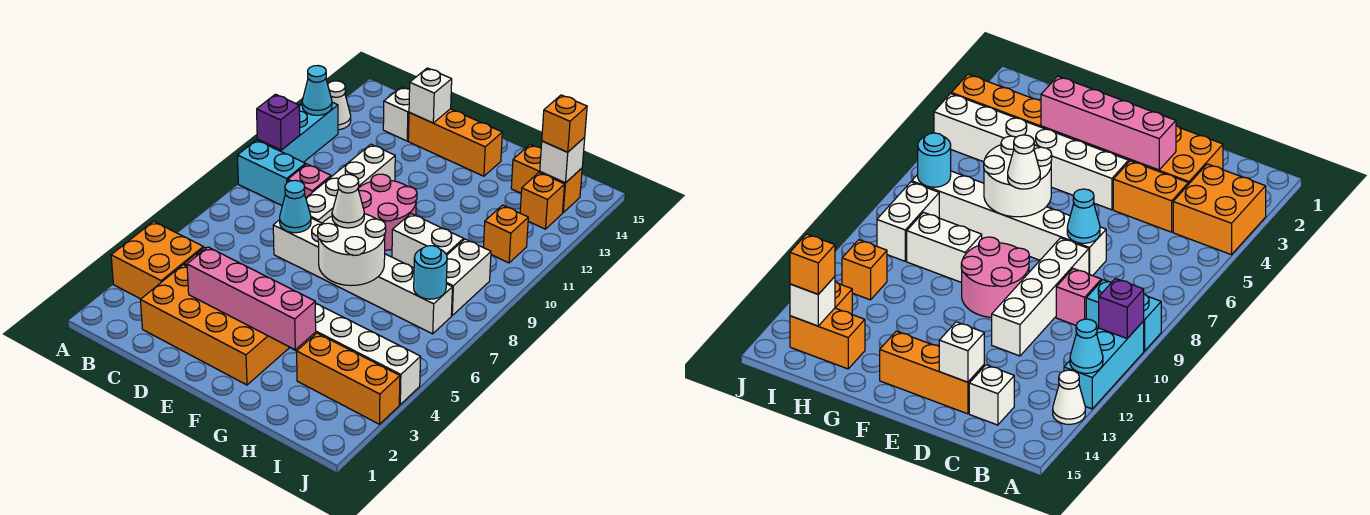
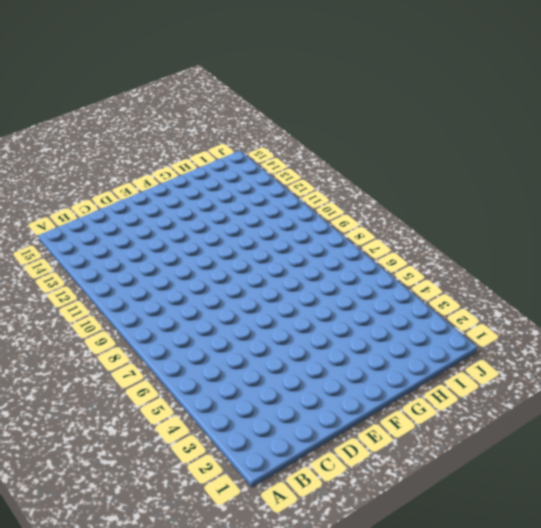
none -> orange 2x2 brick [111,221,203,299]
none -> cyan 1x2 brick [237,140,306,205]
none -> cyan 1x3 brick [257,102,338,162]

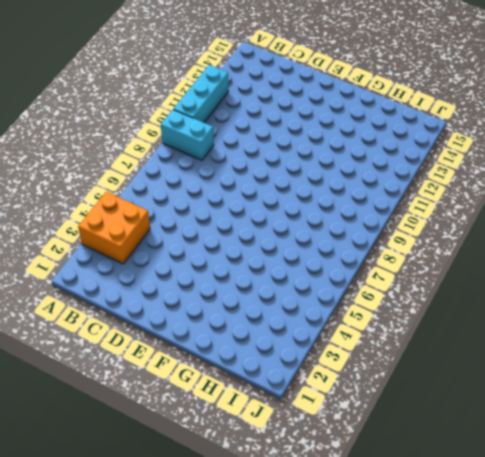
none -> white 1x1 cone [328,81,351,130]
none -> orange 2x4 brick [140,265,289,385]
none -> orange 1x2 brick [1113,161,1188,232]

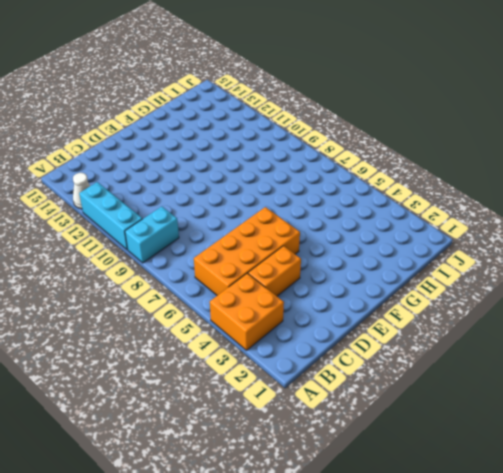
orange 2x4 brick [194,207,300,295] -> orange 2x4 brick moved to [140,265,289,385]
none -> pink 1x1 brick [288,164,331,197]
none -> white 1x1 brick [383,87,410,141]
none -> white 1x6 brick [273,218,452,334]

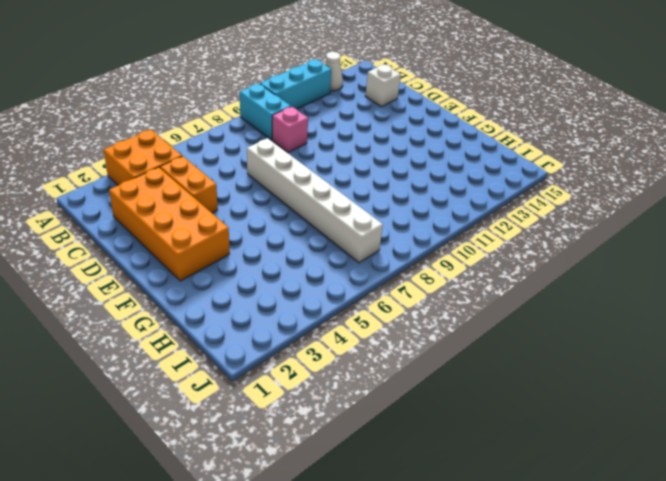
none -> white 1x4 brick [306,144,395,223]
none -> orange 1x3 brick [408,109,502,176]
none -> white 1x6 brick [290,303,421,404]

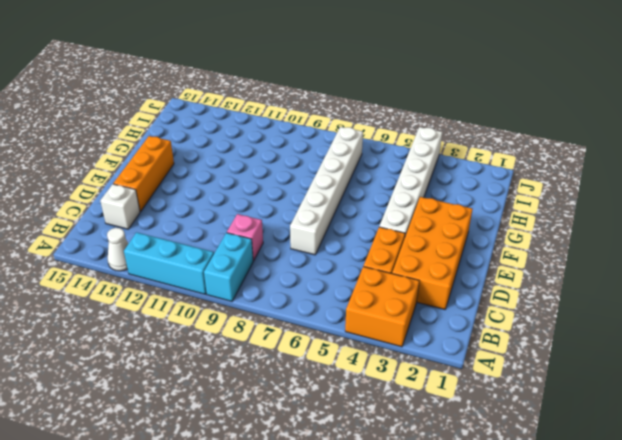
none -> white 1x4 brick [306,144,395,223]
none -> pink 2x2 round brick [358,174,417,250]
none -> white 1x2 brick [392,214,464,268]

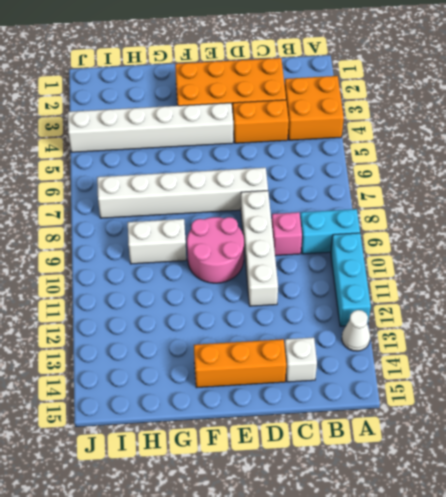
none -> orange 1x3 brick [297,333,400,424]
none -> orange 1x2 brick [511,145,582,212]
none -> white 1x2 brick [446,239,491,315]

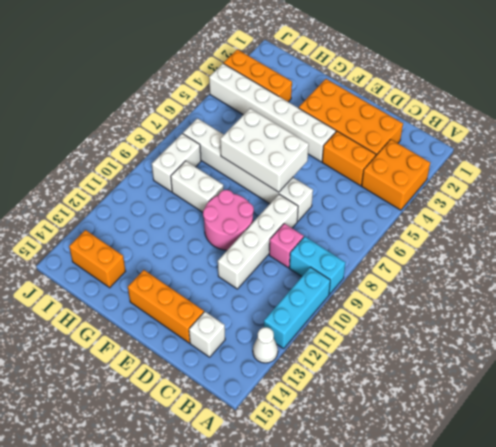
white 2x3 brick [220,108,309,192] -> white 2x2 round brick [318,214,386,286]
none -> orange 1x1 brick [483,205,528,263]
none -> orange 1x1 brick [520,173,565,229]
none -> purple 1x1 brick [257,94,300,150]

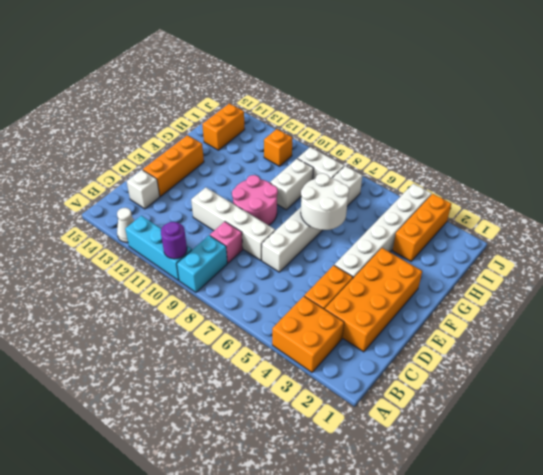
purple 1x1 round brick [161,222,187,259] -> purple 1x1 brick [257,94,300,150]
none -> orange 1x1 brick [520,173,565,229]
none -> cyan 1x1 cone [302,66,332,115]
none -> pink 1x4 brick [187,247,316,350]

